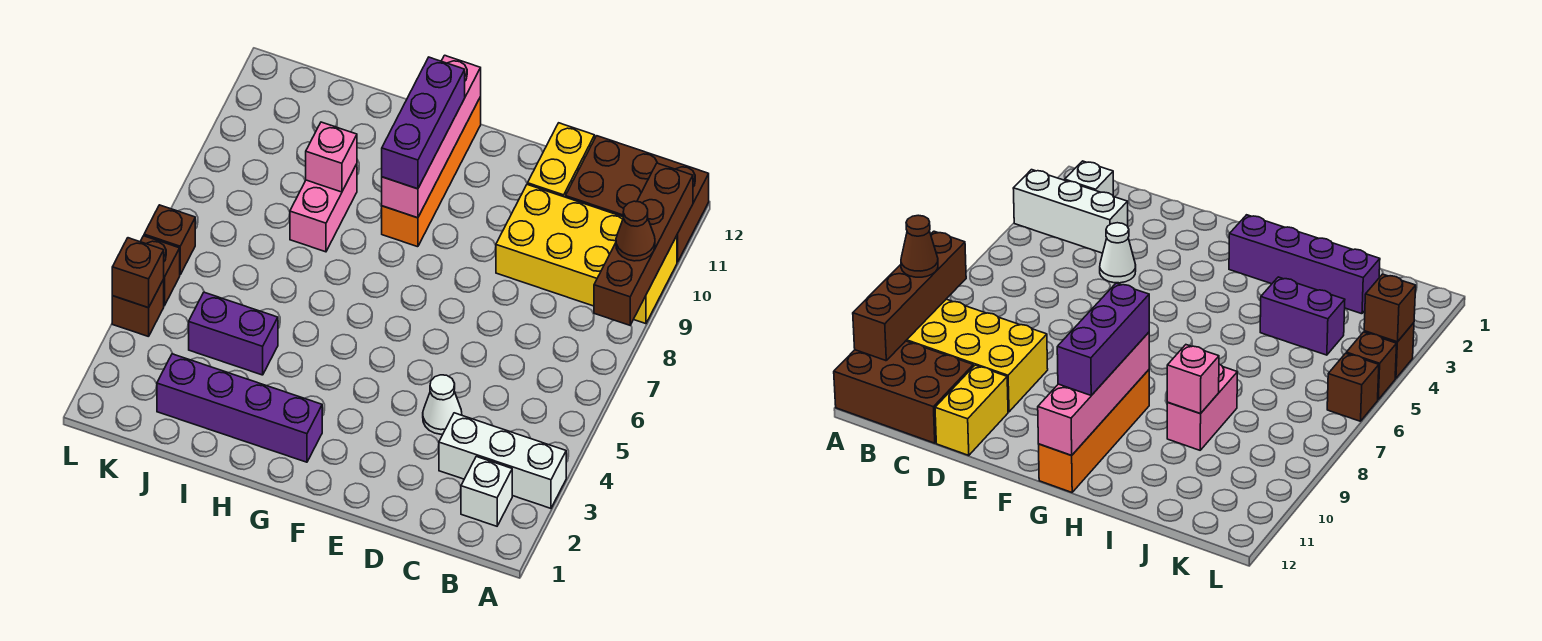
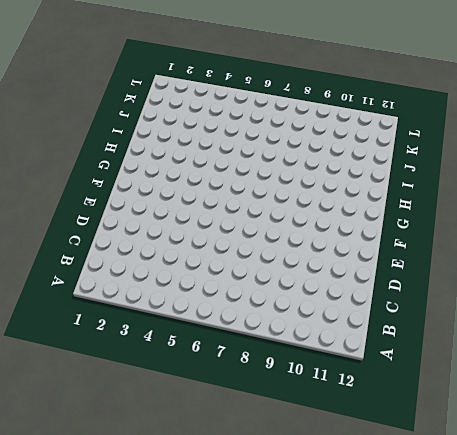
none -> white 1x3 brick [439,413,566,508]
none -> yellow 2x4 brick [496,184,677,324]
none -> brown 2x3 brick [566,136,709,262]

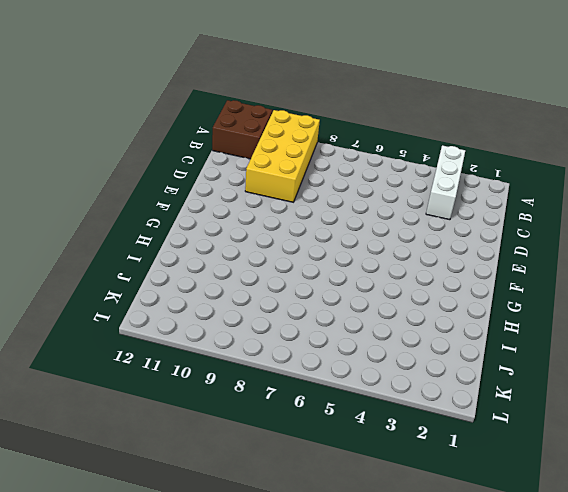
brown 2x2 brick [212,100,273,159] -> brown 2x3 brick [566,136,709,262]
none -> white 1x1 brick [461,456,512,526]
none -> white 1x1 cone [423,375,462,434]
none -> yellow 1x2 brick [528,123,595,197]

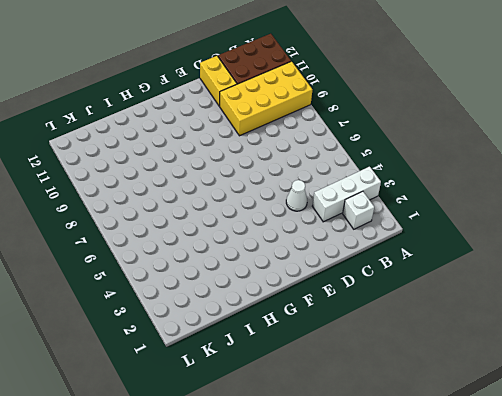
none -> purple 1x4 brick [157,354,322,462]
none -> orange 1x4 brick [382,97,481,247]
none -> purple 1x2 brick [189,292,278,375]

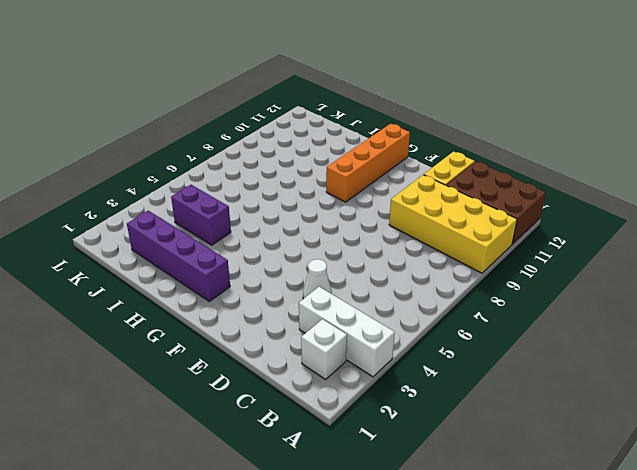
none -> pink 1x2 brick [290,164,357,252]
none -> brown 1x1 brick [112,280,164,337]
none -> brown 1x1 brick [140,236,180,306]

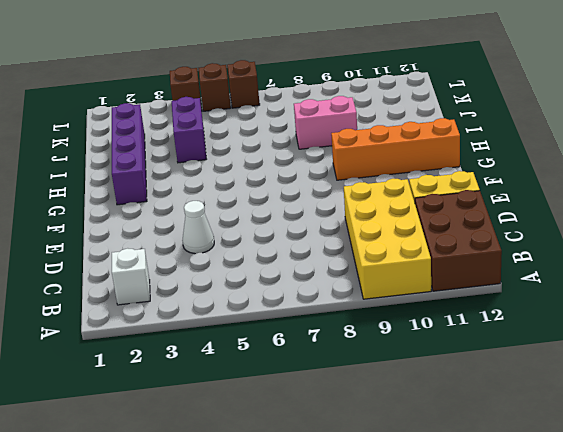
none -> white 1x3 brick [439,413,566,508]
none -> brown 1x4 brick [594,163,693,325]
none -> pink 1x4 brick [382,55,481,218]

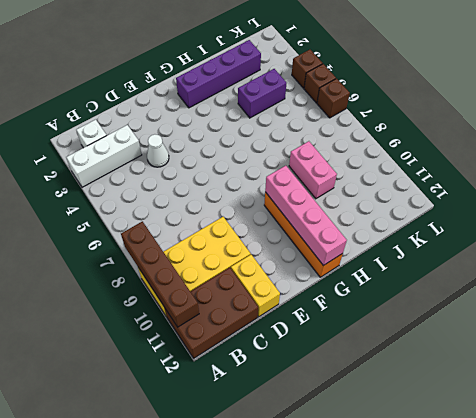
none -> pink 1x1 brick [306,122,357,192]
none -> brown 1x1 brick [112,238,164,308]
none -> brown 1x1 cone [616,201,655,261]

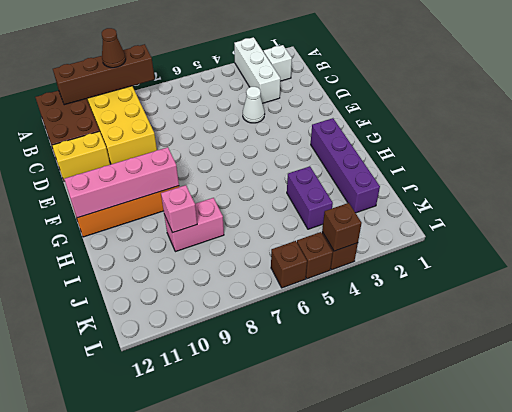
none -> purple 1x3 brick [382,57,465,189]

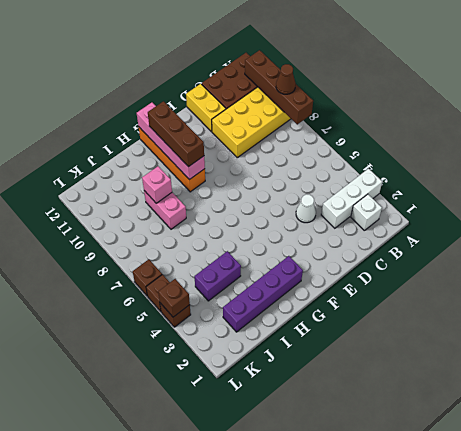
brown 1x3 brick [148,101,204,167] -> purple 1x3 brick [382,57,465,189]

